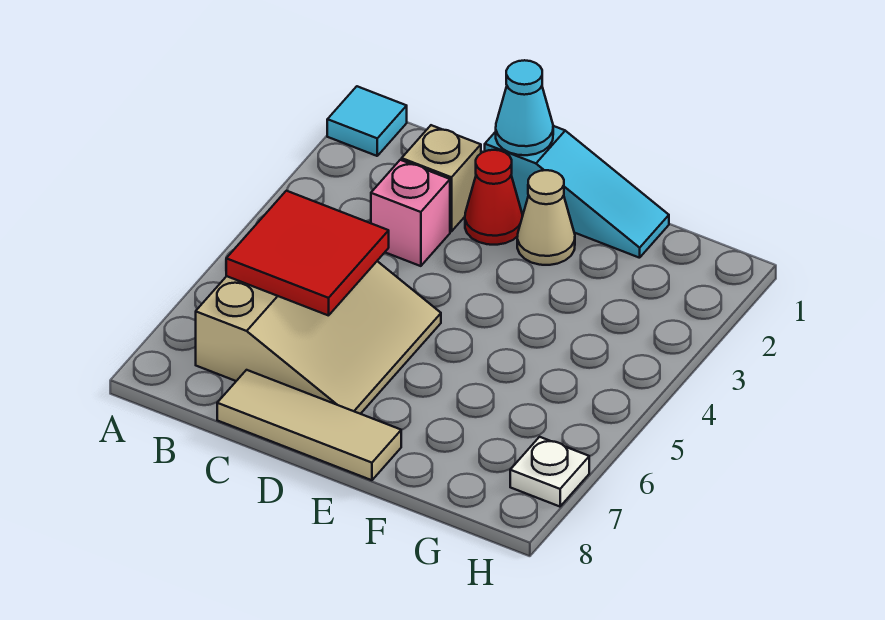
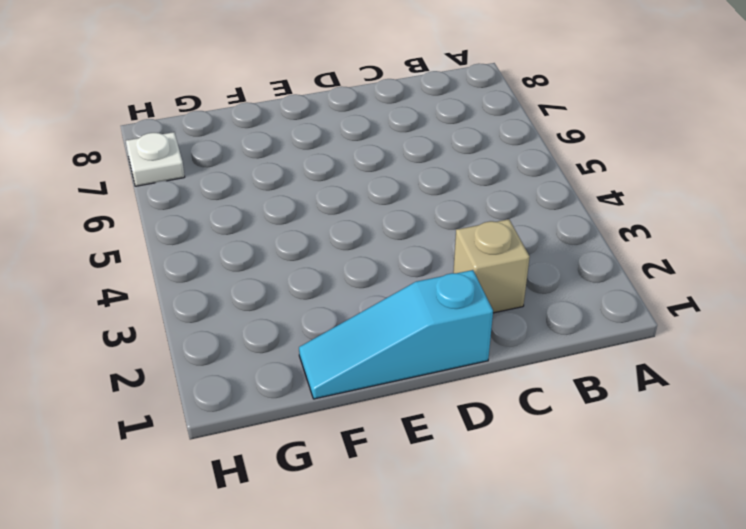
none -> cyan 1x1 tile [327,86,407,156]
none -> tan 3x3 slope [196,261,441,414]

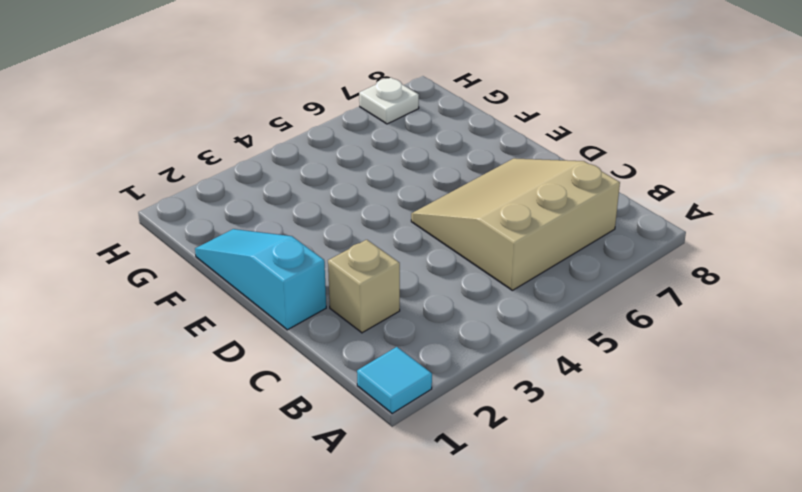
none -> pink 1x1 brick [371,160,450,266]
none -> tan 1x3 tile [217,370,401,480]

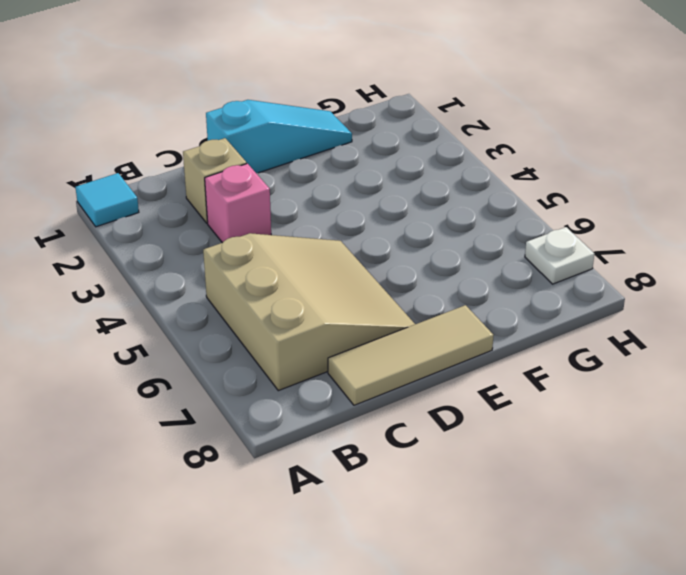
none -> red 1x1 cone [465,150,522,245]
none -> tan 1x1 cone [517,170,575,265]

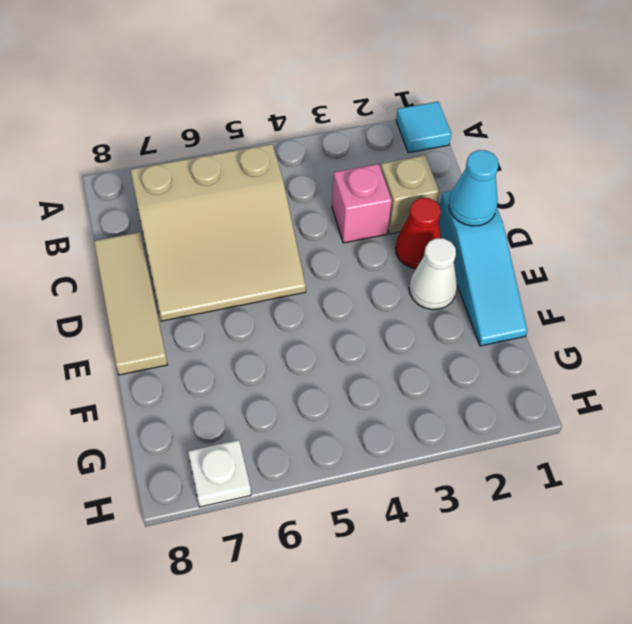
white 1x1 cone [409,238,457,310] -> tan 1x1 cone [517,170,575,265]
none -> red 2x2 tile [226,191,389,316]

